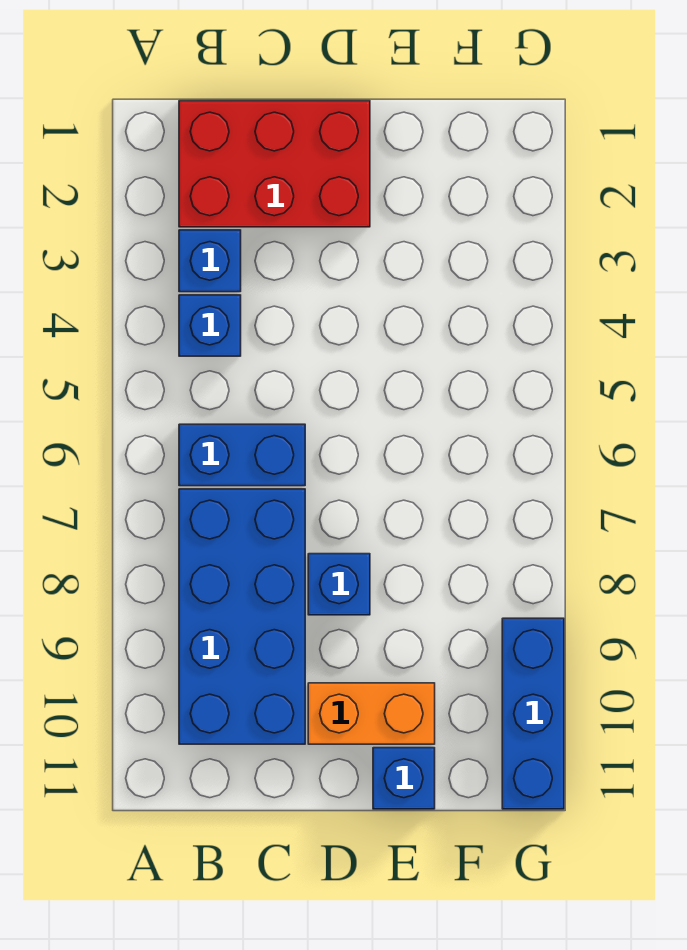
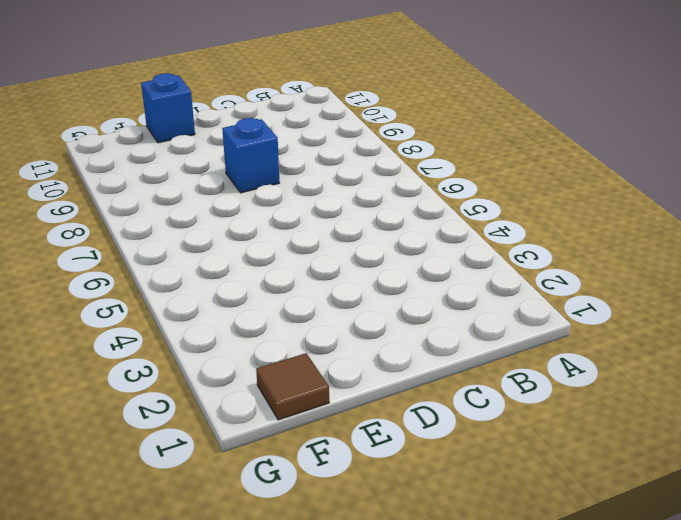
brown 1x1 tile [256,353,329,420] -> none
none -> red 2x3 brick [179,101,370,227]
none -> blue 1x1 brick [179,230,241,292]

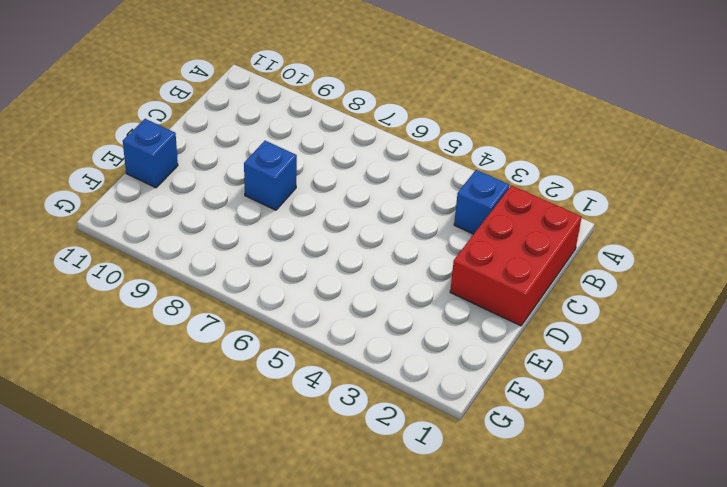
none -> blue 1x1 brick [179,295,241,356]
none -> blue 1x2 brick [179,424,305,486]

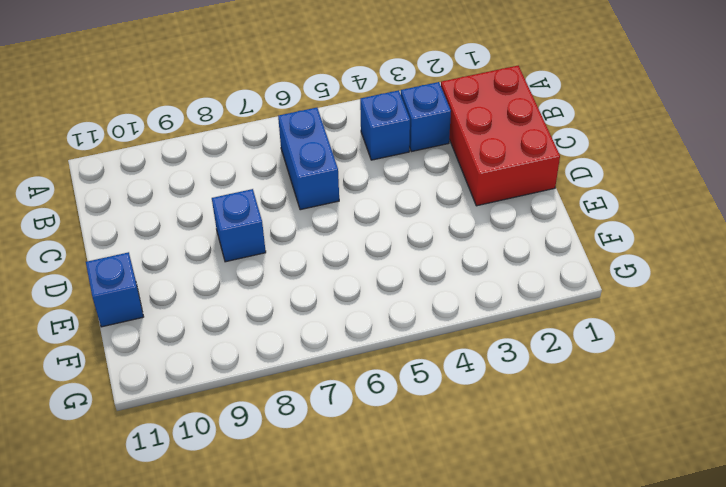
none -> blue 2x4 brick [179,489,305,744]
none -> orange 1x2 brick [308,683,435,744]

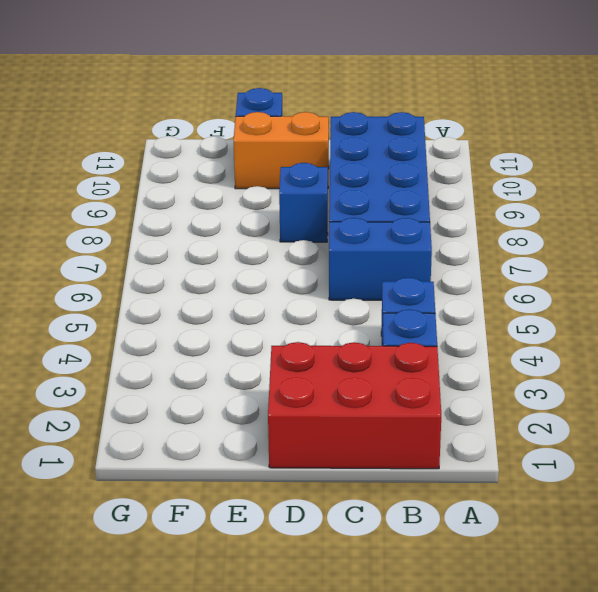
none -> blue 1x3 brick [502,618,564,809]

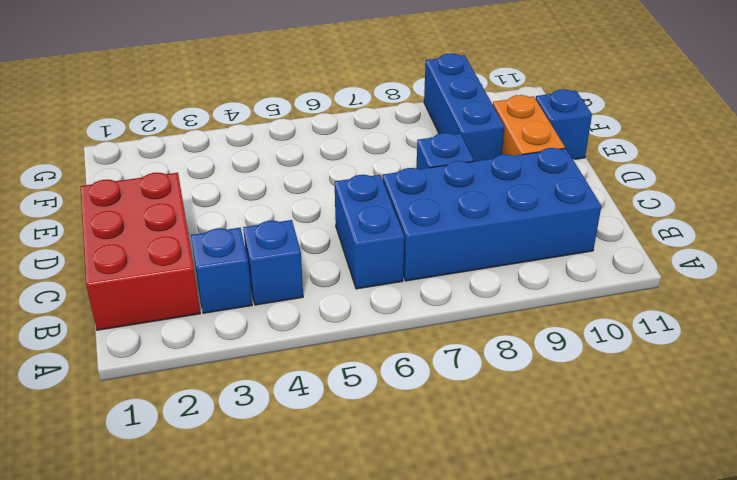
blue 1x3 brick [424,54,505,161] -> blue 1x3 brick turned to [502,618,564,809]

